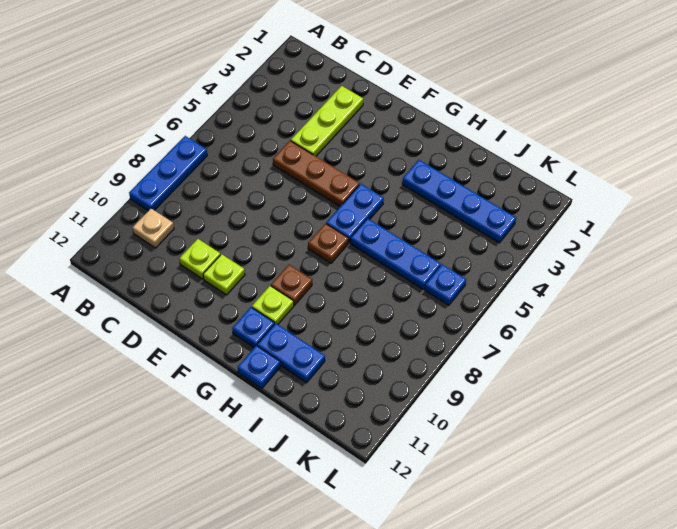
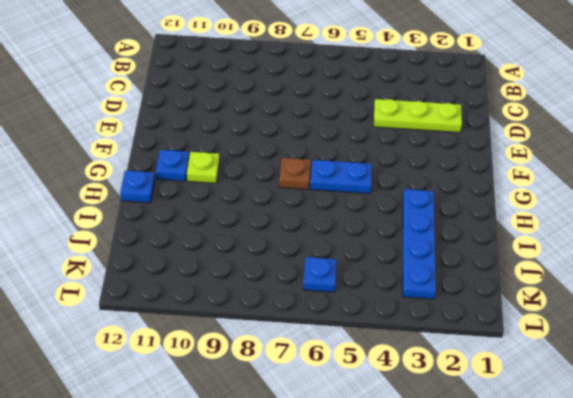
none -> blue 1x3 plate [129,136,207,211]
none -> tan 1x1 plate [133,209,174,248]
none -> brown 1x3 plate [273,141,360,206]

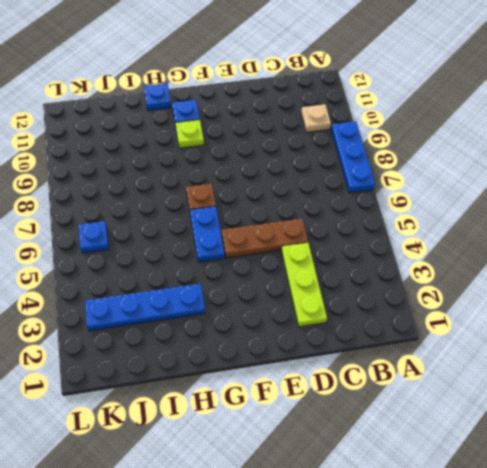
none -> lime 1x1 plate [179,239,221,279]
none -> lime 1x1 plate [203,254,245,295]
none -> brown 1x1 plate [271,265,312,305]

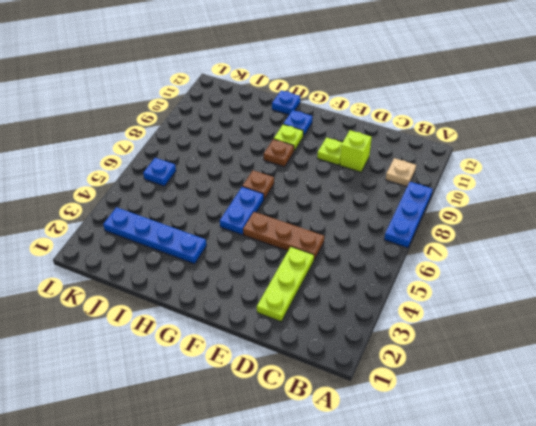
lime 1x1 brick [340,130,372,172] -> lime 1x1 plate [179,239,221,279]
none -> blue 1x3 plate [350,219,441,289]
none -> blue 1x2 plate [257,323,325,383]

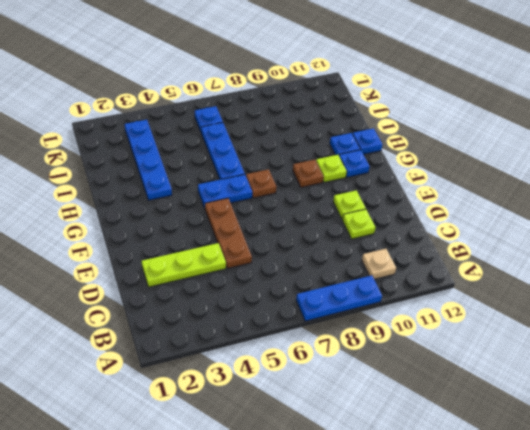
blue 1x1 plate [330,133,360,155] -> blue 1x2 plate [257,323,325,383]

